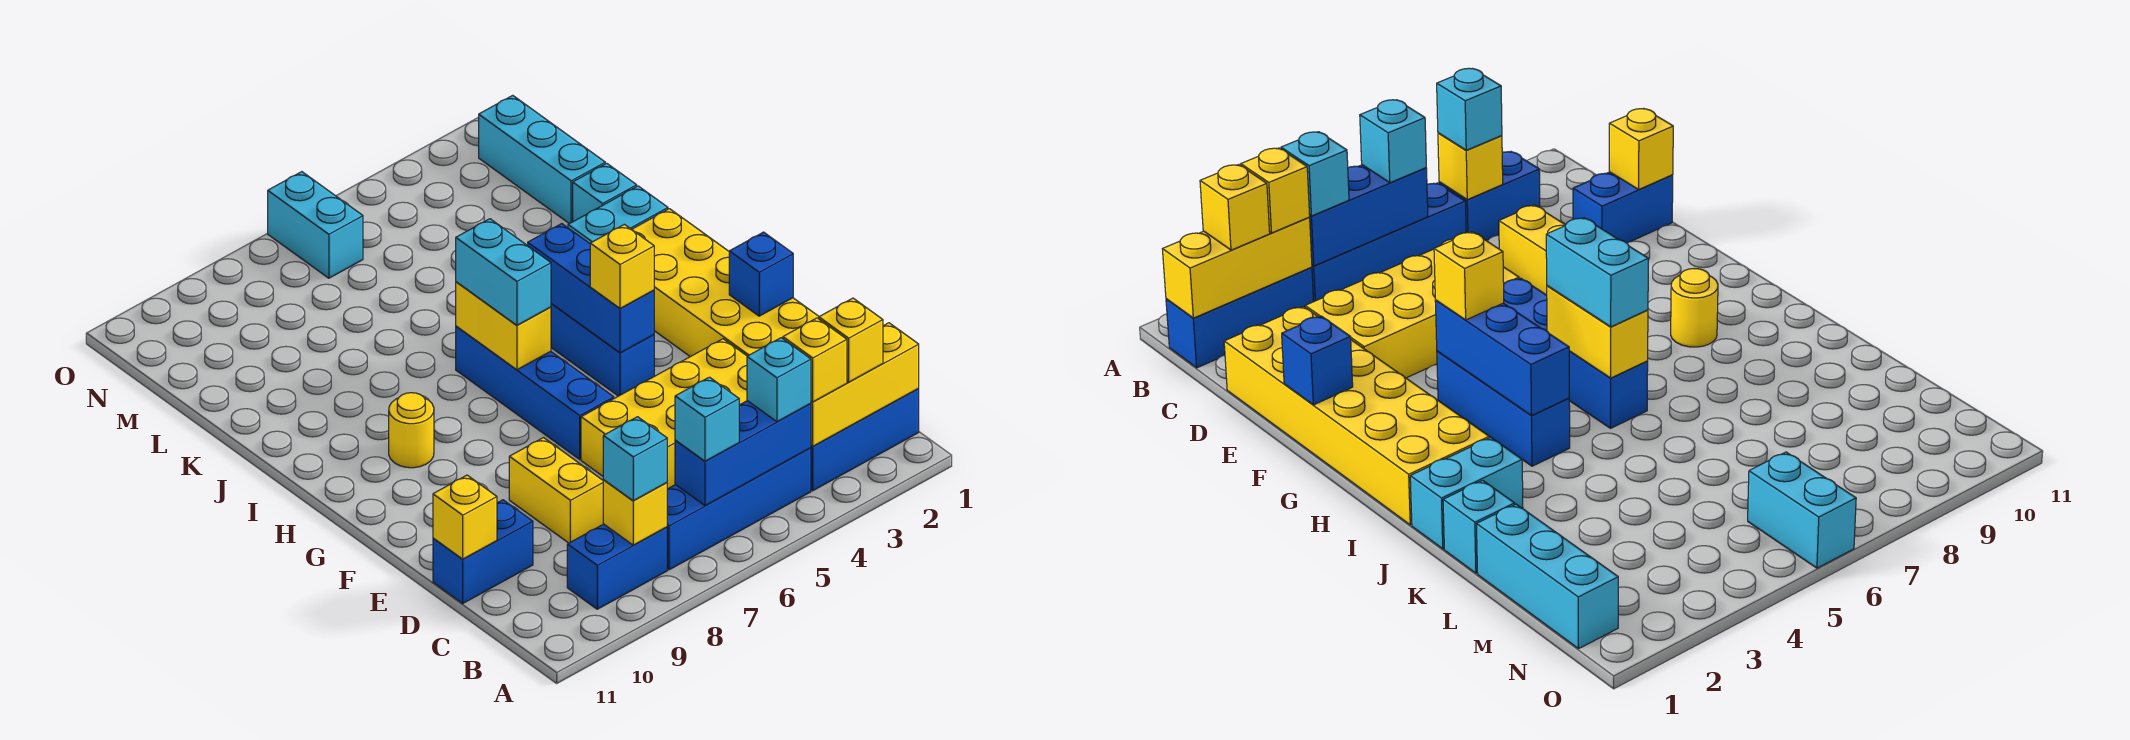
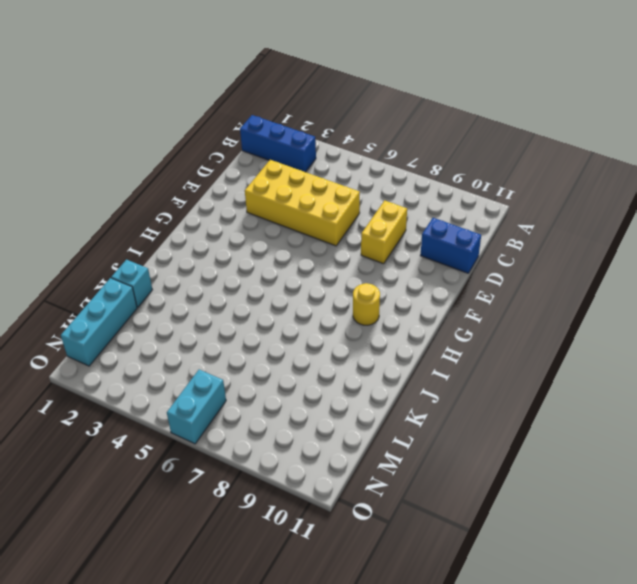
none -> blue 1x4 brick [667,448,811,570]
none -> blue 1x2 brick [567,524,667,609]
none -> yellow 2x6 brick [632,209,819,357]

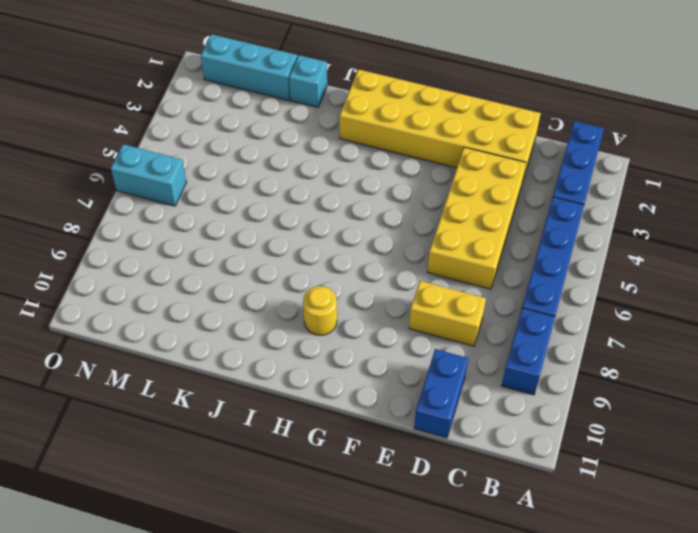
none -> blue 1x4 brick [456,326,614,459]
none -> blue 1x3 brick [551,303,654,396]
none -> cyan 1x2 brick [568,186,668,243]

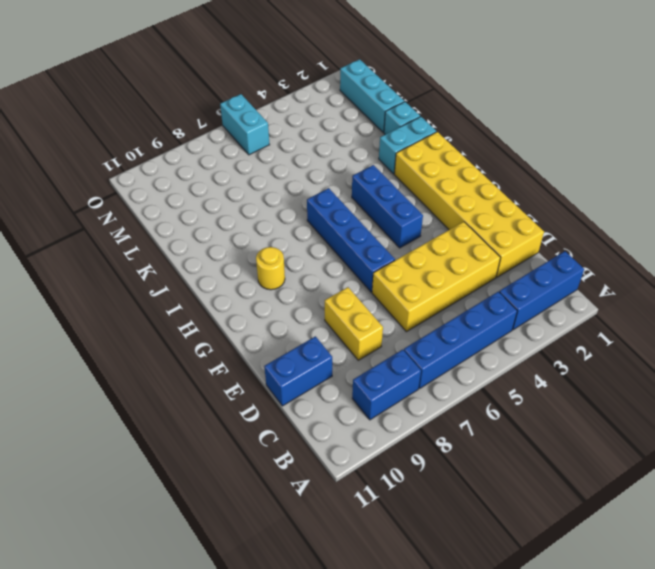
none -> yellow 1x3 brick [811,323,919,446]
none -> blue 1x3 brick [675,401,811,506]
none -> yellow 1x1 brick [603,480,667,545]

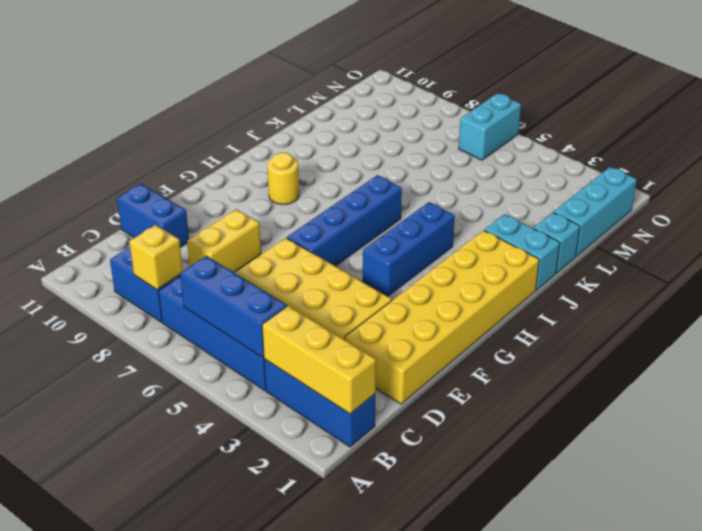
none -> yellow 1x1 brick [433,475,497,559]
none -> blue 1x1 brick [729,232,793,316]
none -> blue 1x3 brick [528,224,654,353]

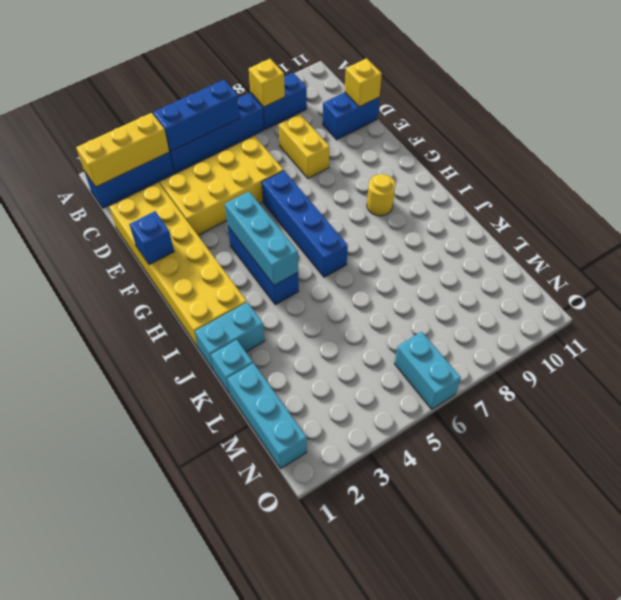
cyan 1x3 brick [225,192,298,285] -> blue 1x3 brick [528,224,654,353]
none -> yellow 1x2 brick [456,282,551,370]
none -> yellow 1x1 brick [819,298,883,382]
none -> yellow 1x1 brick [783,318,847,402]

